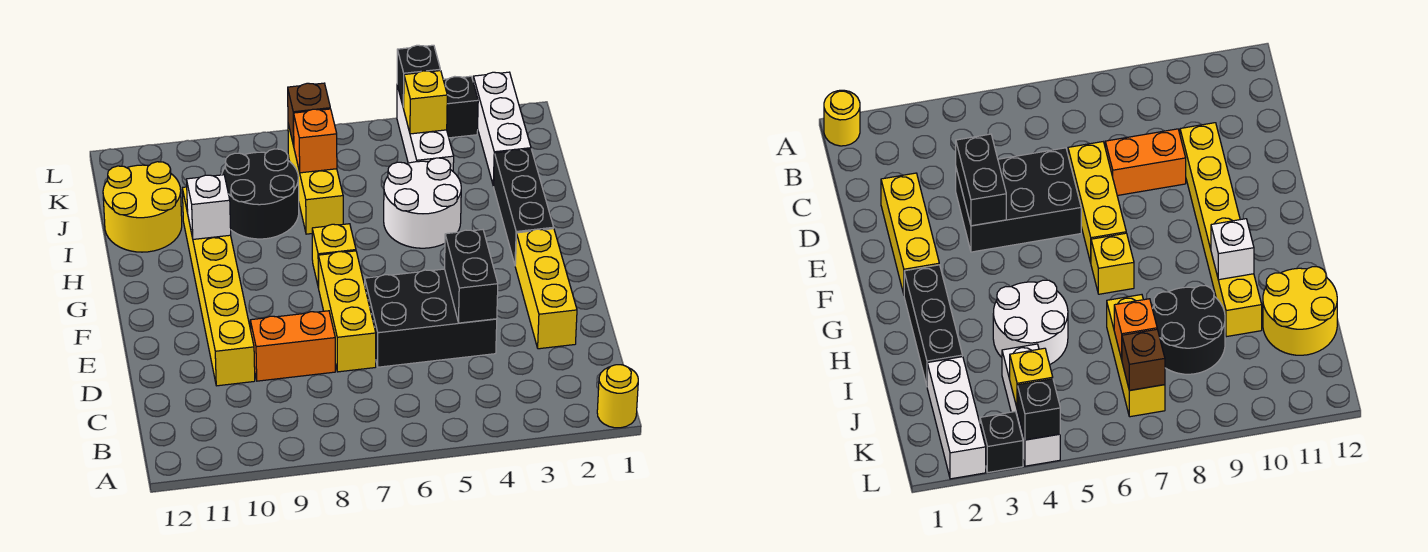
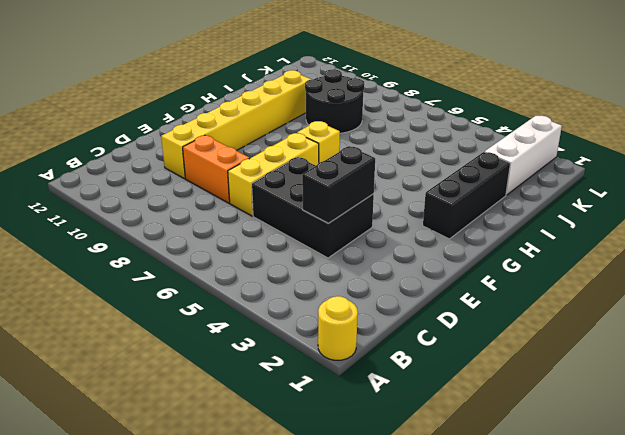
none -> yellow 1x3 brick [515,229,577,349]
none -> white 2x2 round brick [384,158,461,248]
none -> yellow 1x3 brick [288,124,343,234]

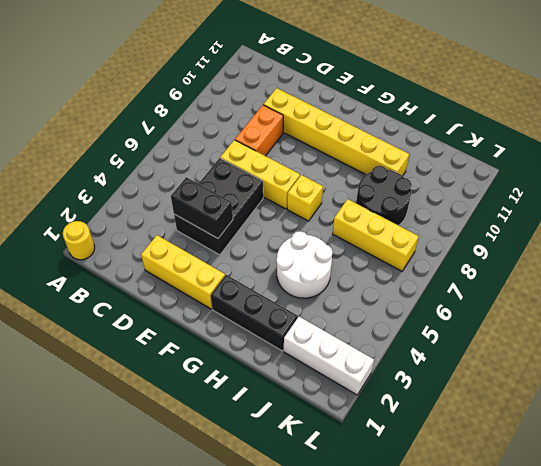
none -> yellow 2x2 round brick [103,162,182,252]
none -> white 1x3 brick [397,86,454,171]
none -> black 1x1 brick [443,76,478,138]

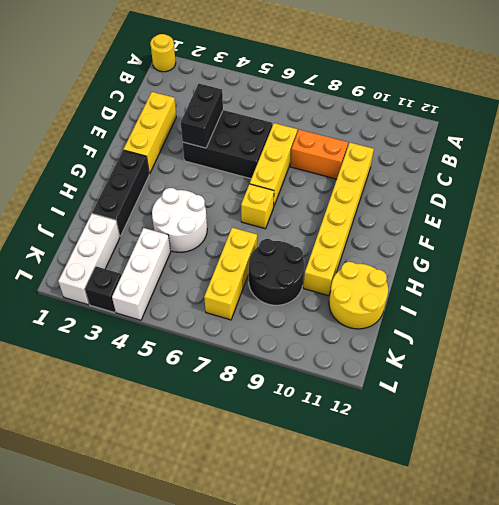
none -> white 1x1 brick [186,175,231,239]
none -> orange 1x1 brick [294,109,337,173]
none -> yellow 1x1 brick [403,71,447,134]

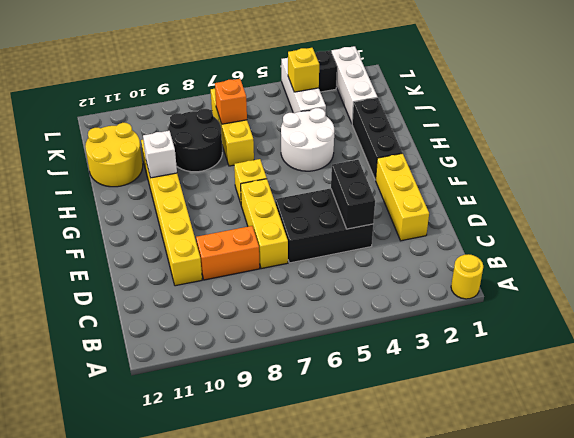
none -> brown 1x1 brick [288,83,330,146]
none -> black 1x1 brick [397,45,440,108]

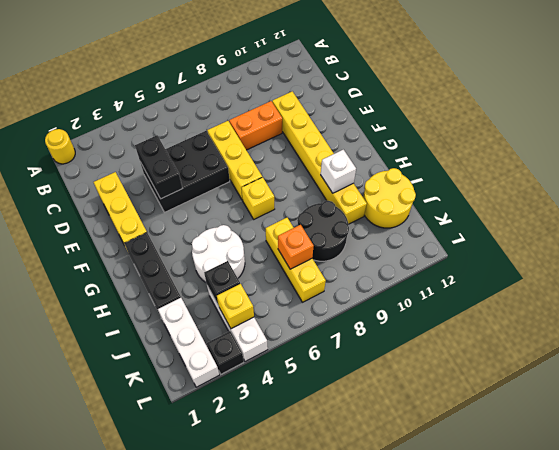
black 1x1 brick [204,261,240,306] -> black 1x1 brick moved to [397,45,440,108]
none -> brown 1x1 brick [288,83,330,146]

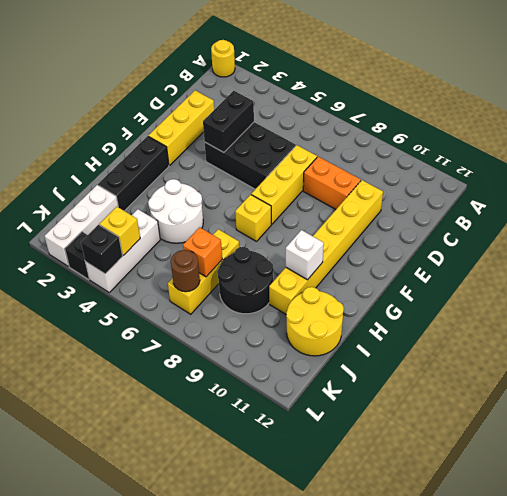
brown 1x1 round brick [171,250,200,292] -> brown 1x1 brick [288,83,330,146]

